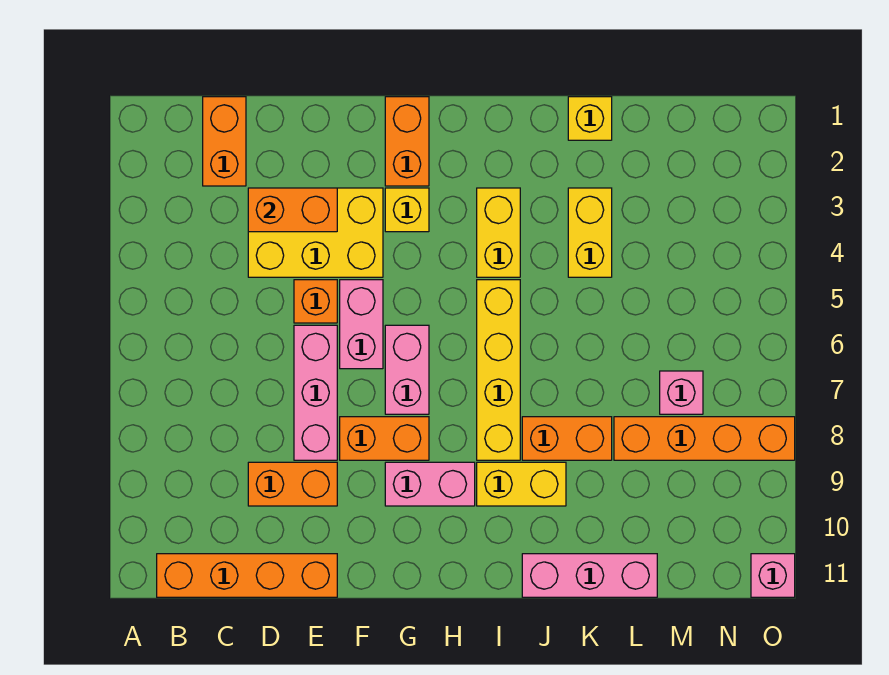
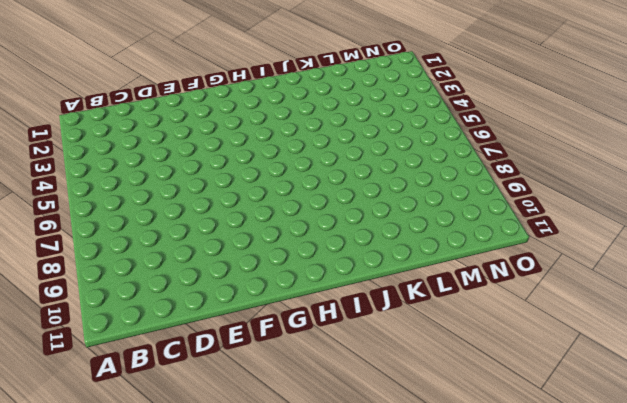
none -> orange 1x4 brick [157,554,337,597]
none -> orange 1x2 brick [203,97,246,186]
none -> yellow 2x3 brick [248,188,383,277]

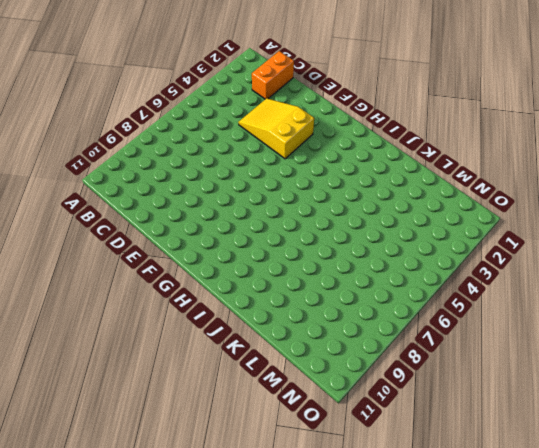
yellow 2x3 slope [238,98,314,159] -> yellow 2x3 brick [248,188,383,277]
none -> orange 1x4 brick [157,554,337,597]
none -> orange 1x2 brick [248,462,337,506]
none -> orange 1x1 brick [294,280,337,323]

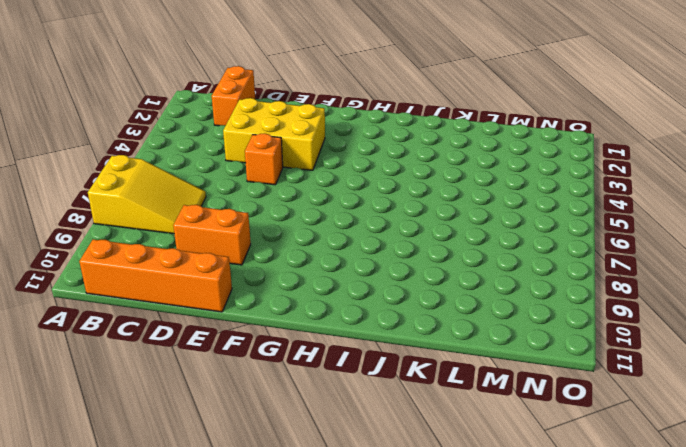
yellow 2x3 slope [88,155,206,234] -> none
none -> pink 1x3 brick [294,325,337,460]
none -> pink 1x2 brick [340,280,383,369]
none -> orange 1x2 brick [340,417,429,460]

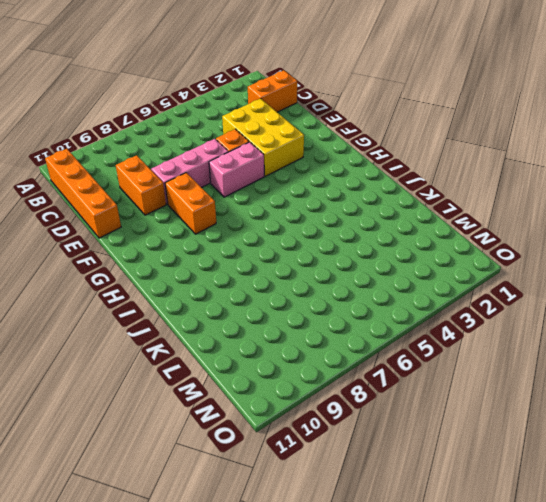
none -> orange 1x2 brick [385,97,429,186]
none -> yellow 1x1 brick [385,188,429,232]
none -> pink 1x2 brick [385,325,429,414]

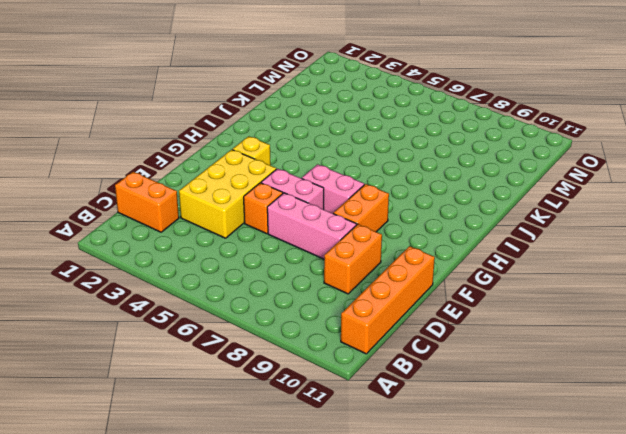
none -> orange 1x2 brick [385,97,429,186]
none -> pink 1x2 brick [385,462,475,506]
none -> yellow 1x2 brick [477,188,520,277]

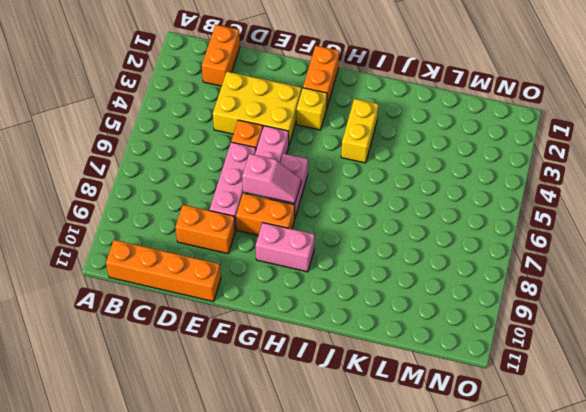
pink 1x2 slope [242,154,301,203] -> none
none -> yellow 1x4 brick [477,280,520,460]
none -> yellow 1x2 brick [477,462,566,506]
none -> orange 1x2 brick [522,417,612,460]

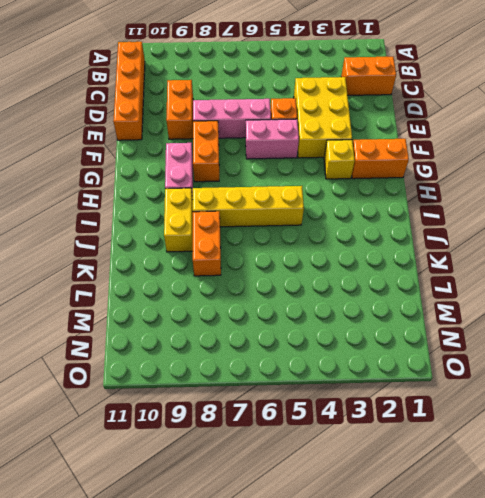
none -> pink 1x2 brick [385,325,429,414]
none -> yellow 1x2 brick [477,188,520,277]
none -> pink 1x3 brick [522,554,657,597]

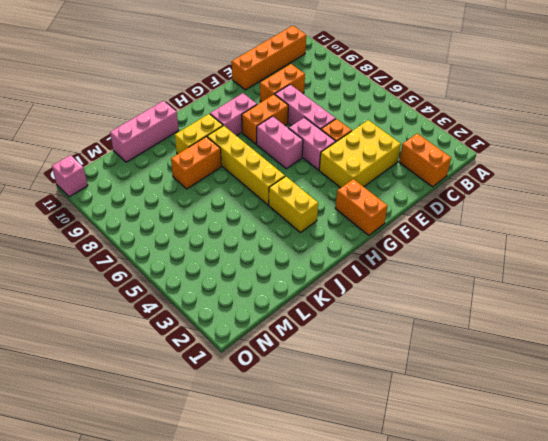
none -> yellow 1x1 brick [385,188,429,232]
none -> yellow 1x1 brick [568,97,612,140]
none -> yellow 1x2 brick [568,188,612,277]

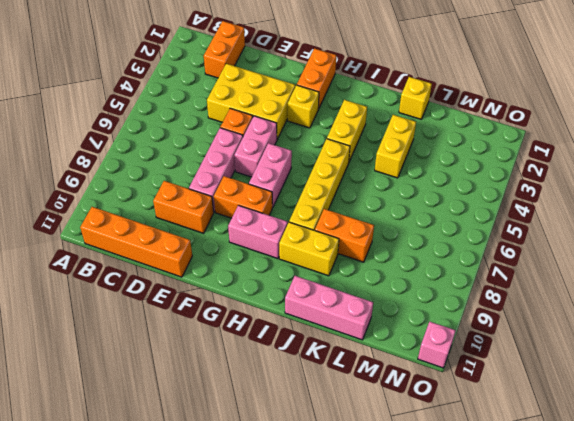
none -> orange 1x4 brick [614,417,795,460]
none -> pink 1x1 brick [660,371,703,414]
none -> orange 1x2 brick [248,188,337,232]

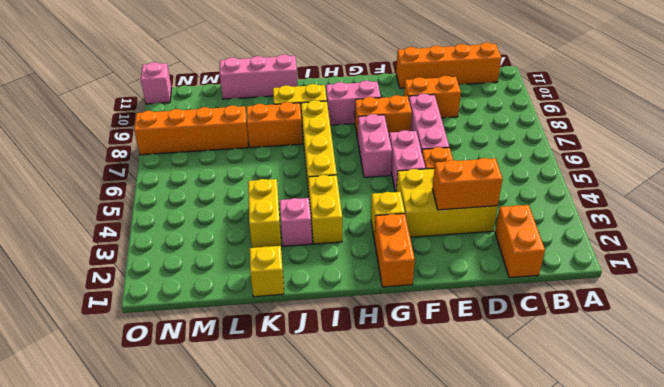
pink 1x1 brick [280,198,312,246] -> pink 1x1 brick moved to [660,371,703,414]

